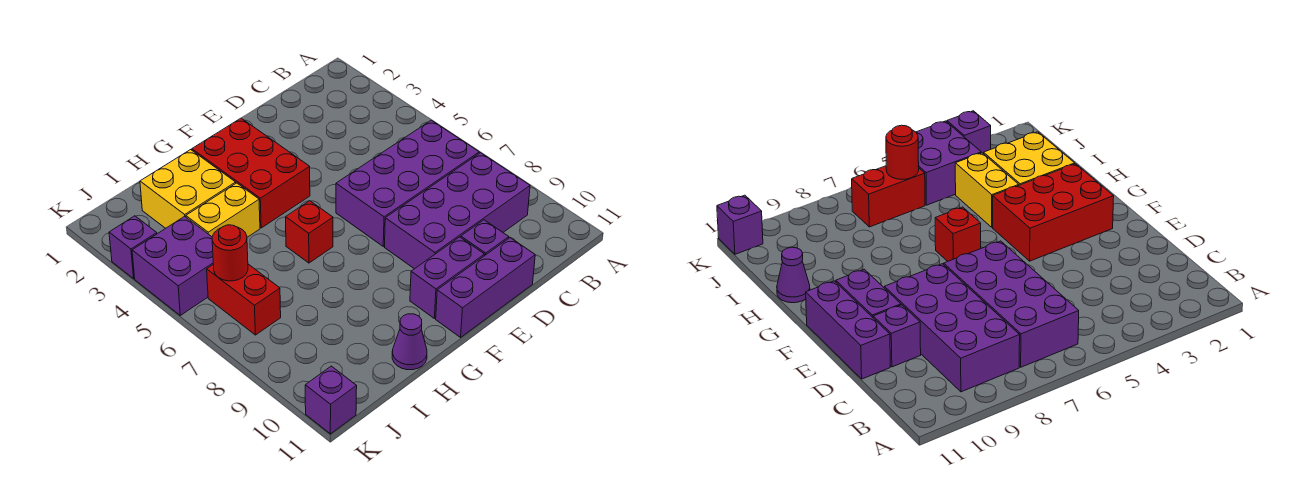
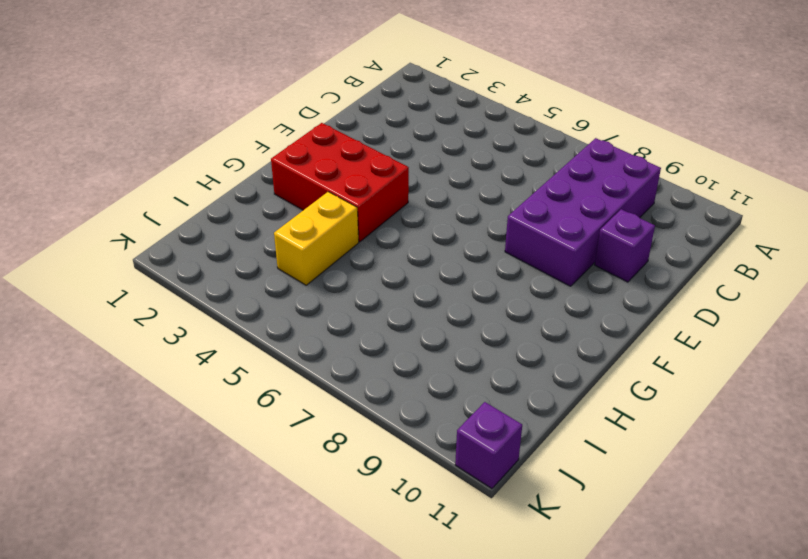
none -> purple 2x4 brick [336,120,479,246]
none -> purple 1x3 brick [436,238,535,337]
none -> purple 1x2 brick [410,237,485,318]

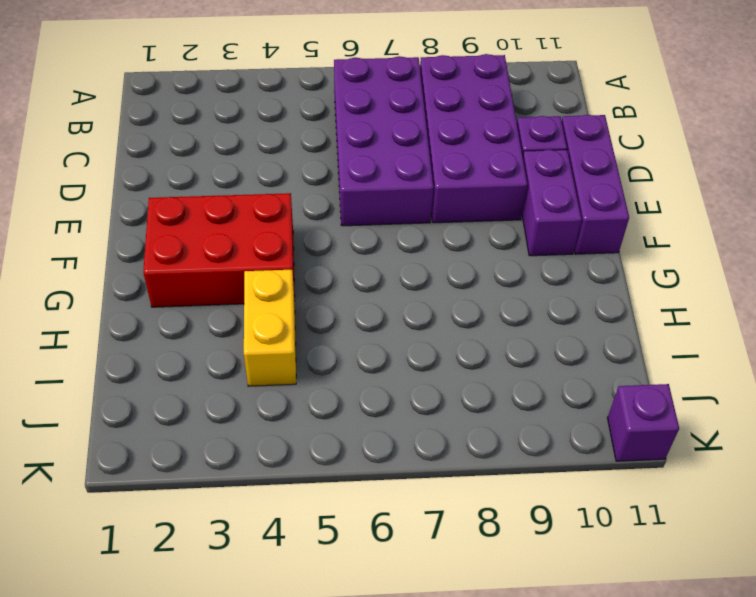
none -> red 1x1 brick [286,201,333,263]
none -> yellow 2x2 brick [140,150,236,228]
none -> purple 1x1 cone [392,314,427,370]

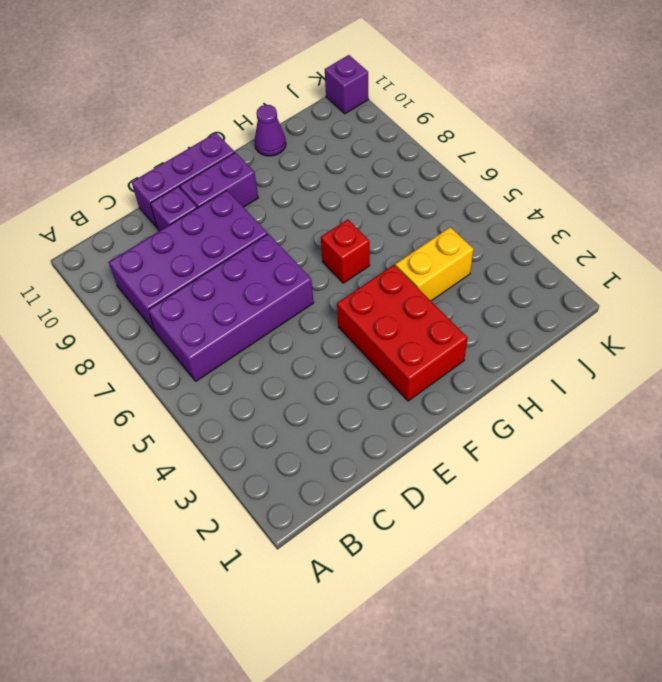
none -> yellow 2x2 brick [140,150,236,228]
none -> purple 2x2 brick [132,216,213,315]
none -> red 1x2 brick [207,264,281,335]

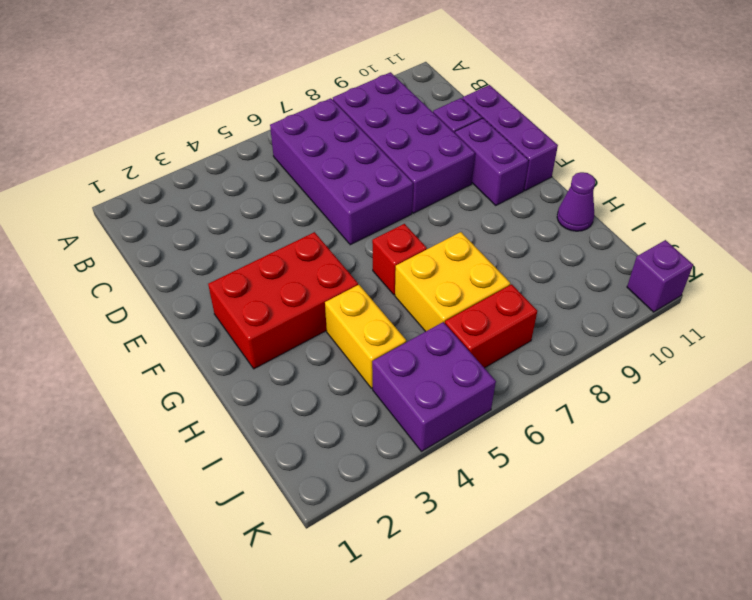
yellow 2x2 brick [395,232,510,332] -> yellow 2x2 brick moved to [140,150,236,228]
none -> purple 1x1 brick [109,216,157,279]
none -> red 1x1 round brick [212,225,248,281]

